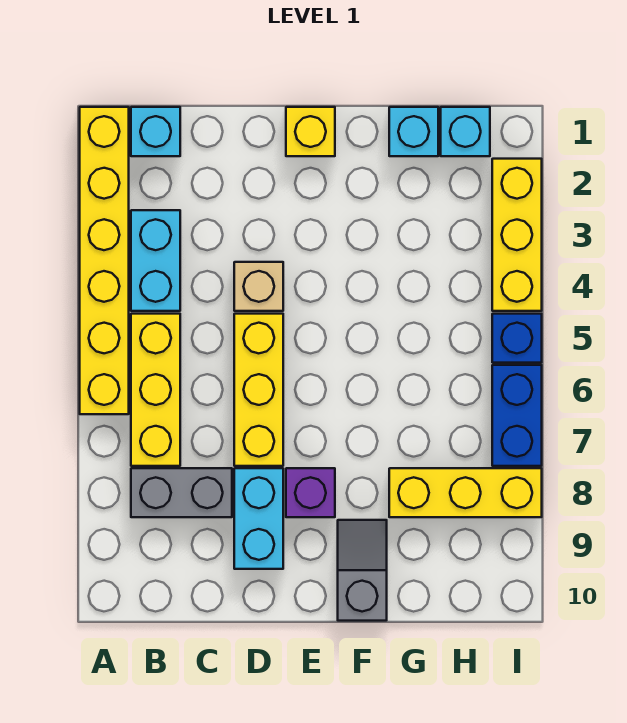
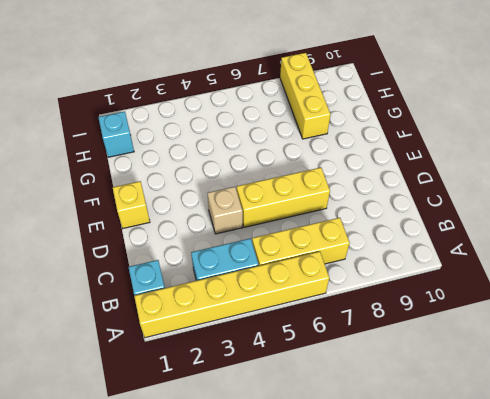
none -> grey 1x2 brick [131,468,232,517]
none -> cyan 1x2 brick [234,468,283,569]
none -> purple 1x1 brick [286,468,335,517]

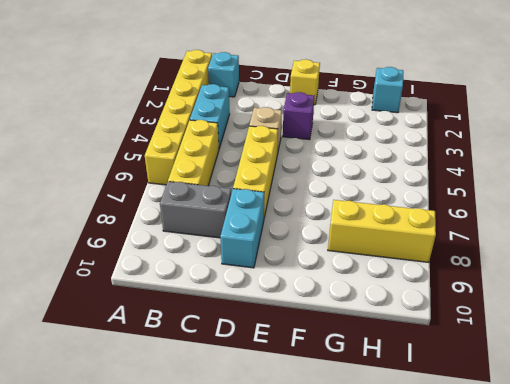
purple 1x1 brick [283,92,314,140] -> purple 1x1 brick moved to [286,468,335,517]
none -> grey 1x2 slope [338,520,387,621]
none -> cyan 1x1 brick [389,107,438,156]
none -> yellow 1x3 brick [492,159,542,311]

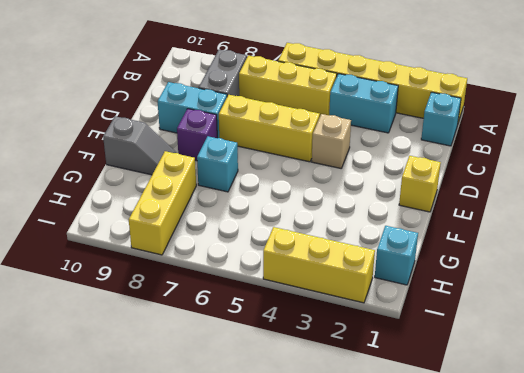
cyan 1x1 brick [197,136,238,192] -> cyan 1x1 brick moved to [389,107,438,156]
none -> blue 1x1 brick [492,314,542,363]
none -> blue 1x2 brick [492,365,542,466]

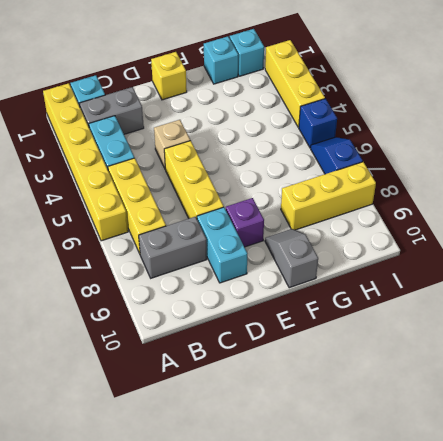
grey 1x2 brick [79,87,144,134] -> none
blue 1x2 slope [311,137,363,174] -> blue 1x2 brick [492,365,542,466]

